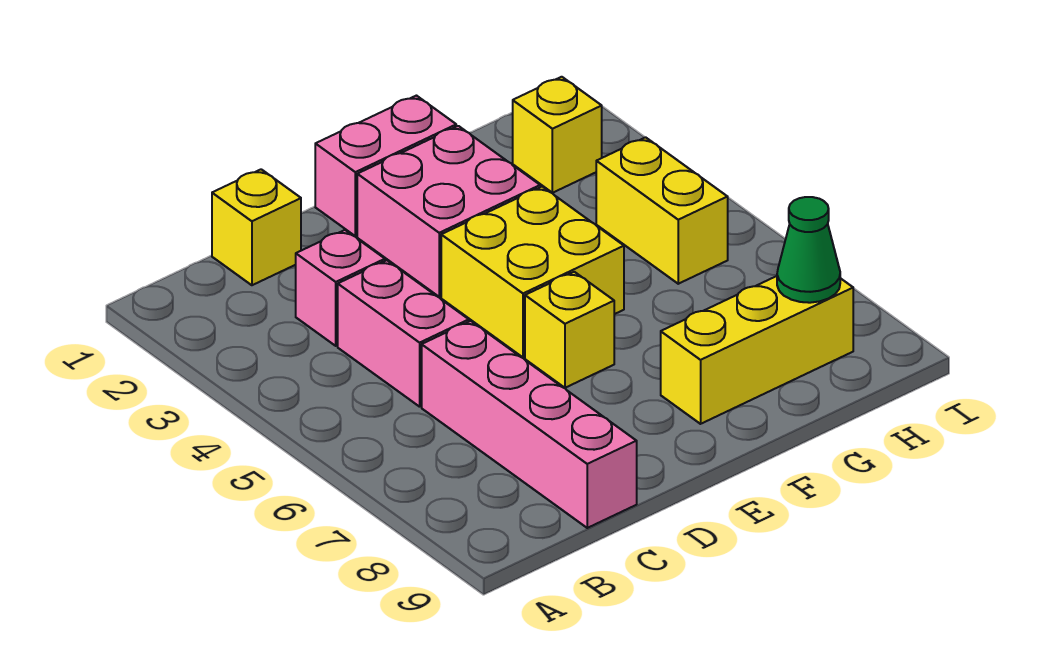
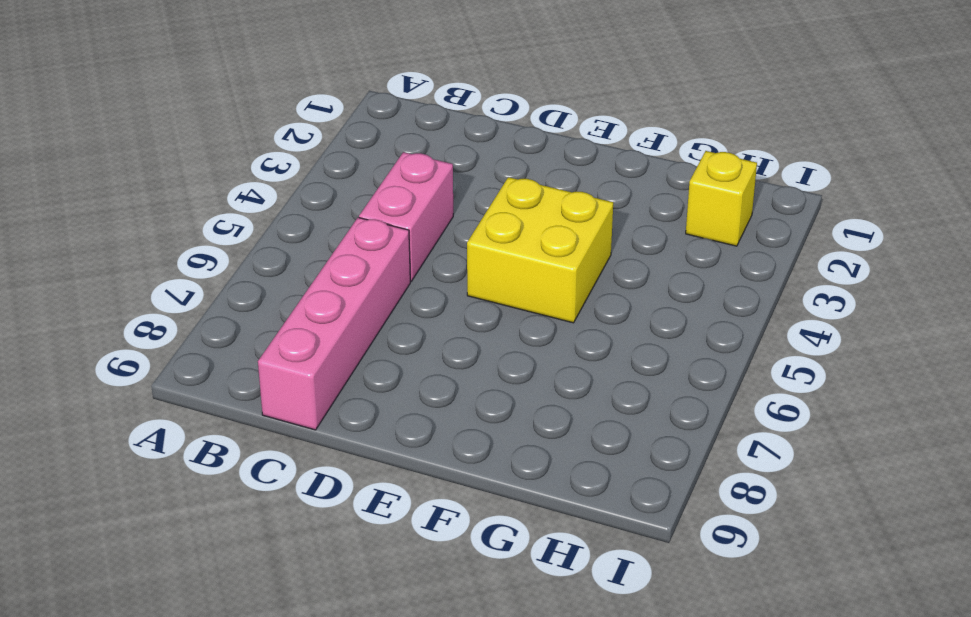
none -> yellow 1x1 brick [212,169,301,285]
none -> pink 1x1 brick [296,230,385,346]
none -> pink 1x2 brick [315,96,456,236]

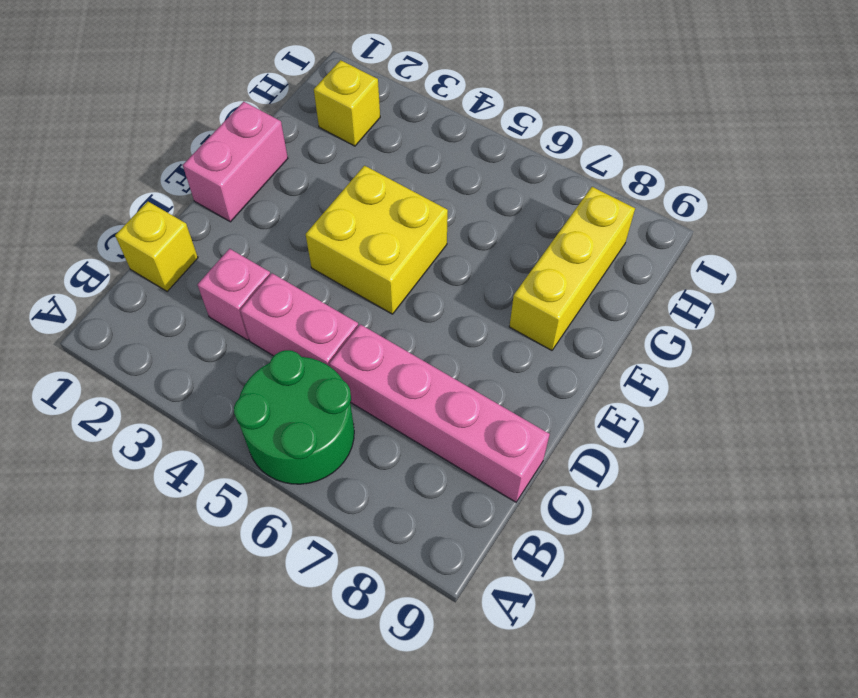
green 2x2 round brick [234,350,354,484] -> none
none -> pink 2x2 brick [357,126,540,297]
none -> yellow 1x1 brick [525,272,614,388]
none -> yellow 1x2 brick [596,137,728,284]

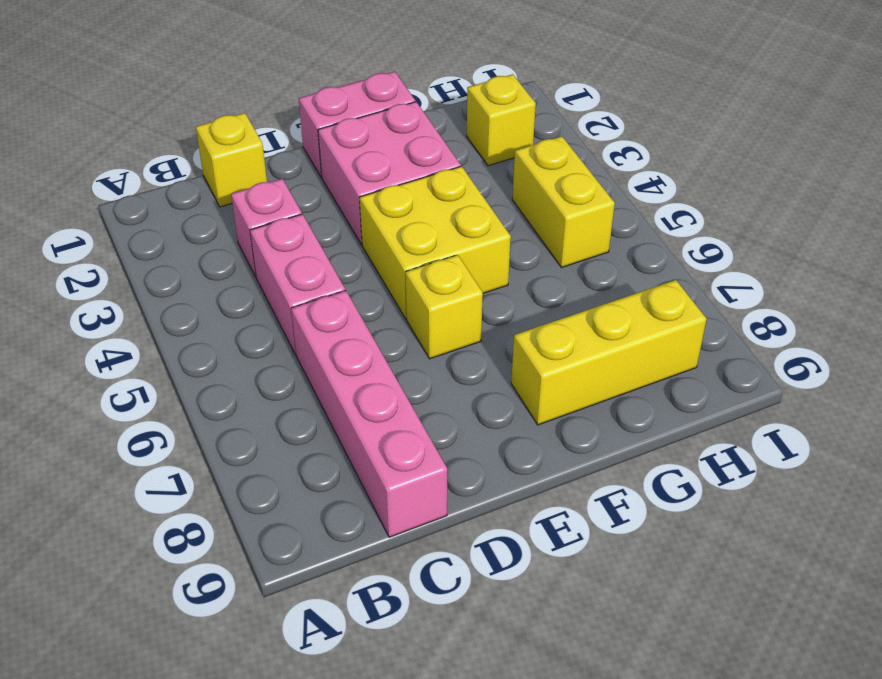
none -> green 1x1 cone [777,197,840,303]

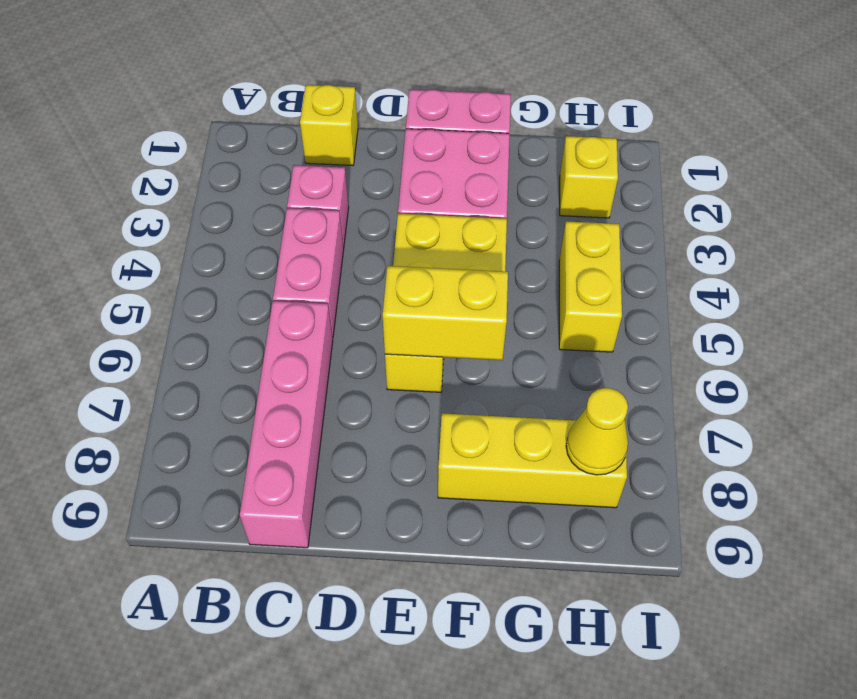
yellow 1x2 brick [383,266,508,360] -> none
yellow 1x1 cone [566,388,628,475] -> green 1x1 cone [777,197,840,303]

